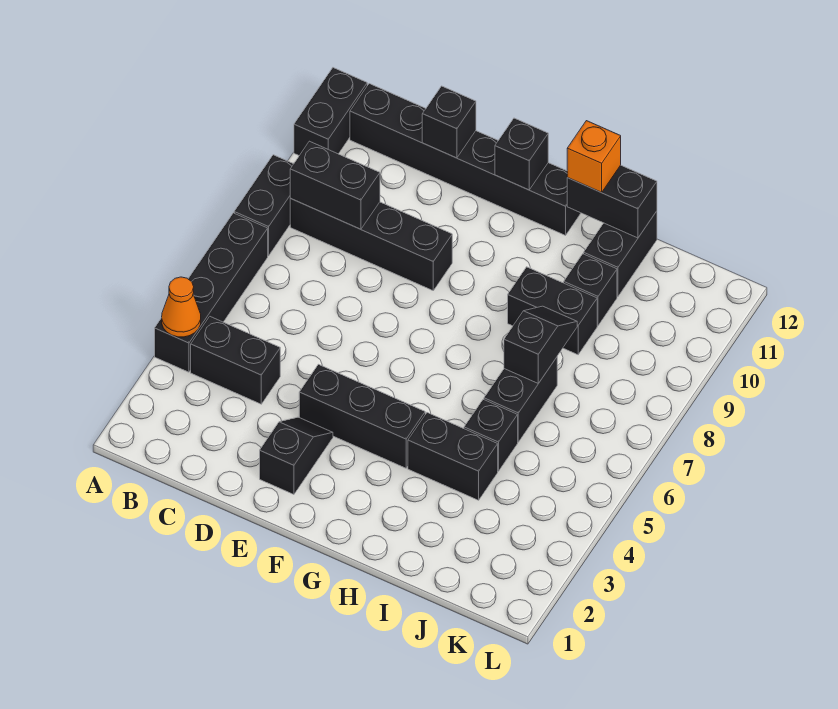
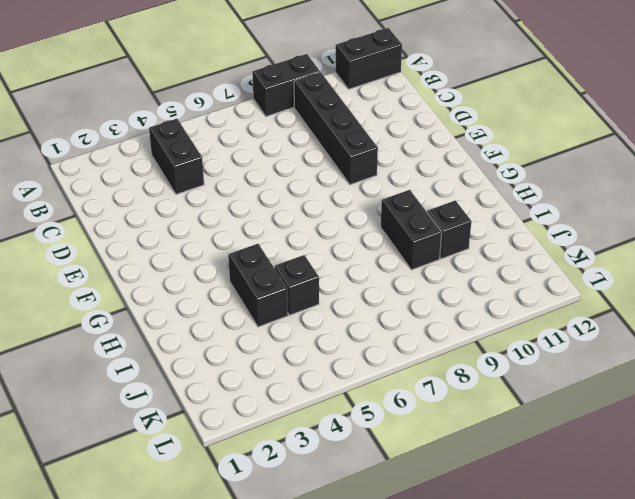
none -> black 1x4 brick [155,213,268,372]
none -> black 1x6 brick [350,84,581,235]
none -> black 1x2 slope [260,417,333,494]

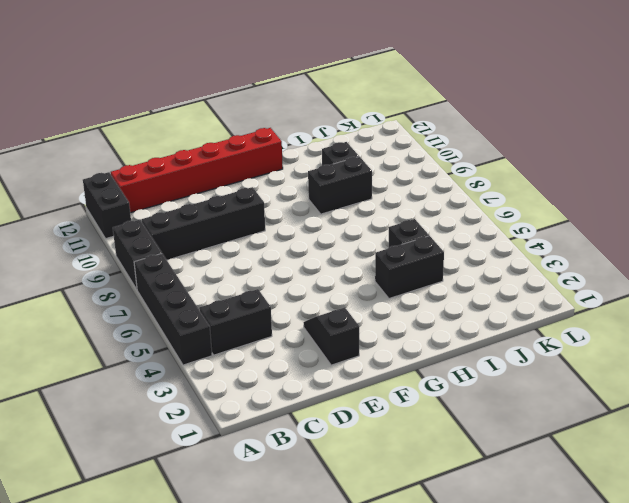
red 1x6 brick [111,128,283,213] -> black 1x6 brick [350,84,581,235]
none -> black 1x3 brick [299,364,425,468]
none -> black 1x2 brick [484,357,557,442]
none -> black 1x2 brick [584,211,657,296]

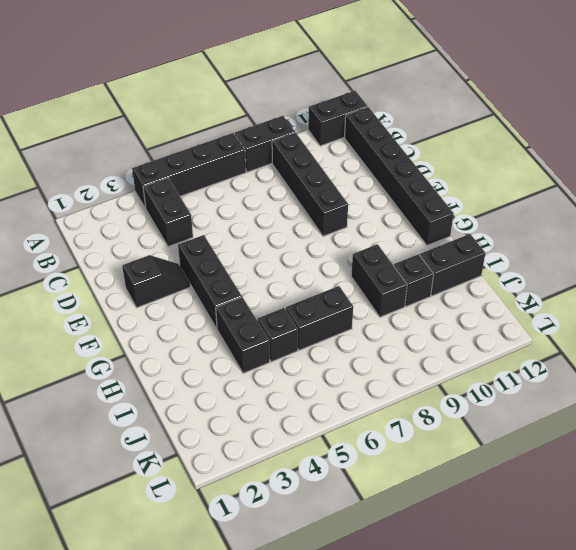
none -> orange 1x1 cone [162,277,201,337]
none -> black 1x2 brick [290,141,380,229]
none -> black 1x1 brick [422,86,476,158]

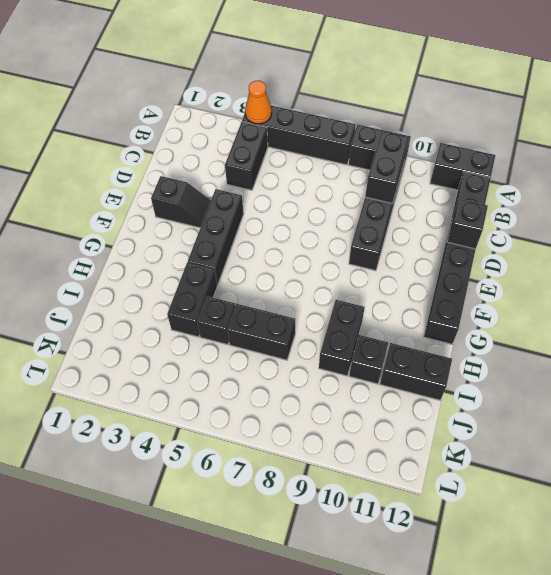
none -> black 1x1 brick [495,118,548,190]
none -> black 1x2 brick [567,165,657,238]
none -> black 1x2 slope [504,306,577,383]

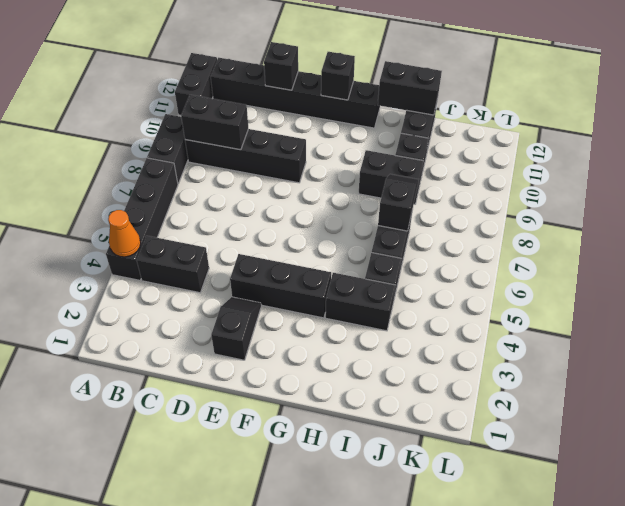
none -> orange 1x1 brick [567,121,621,192]

